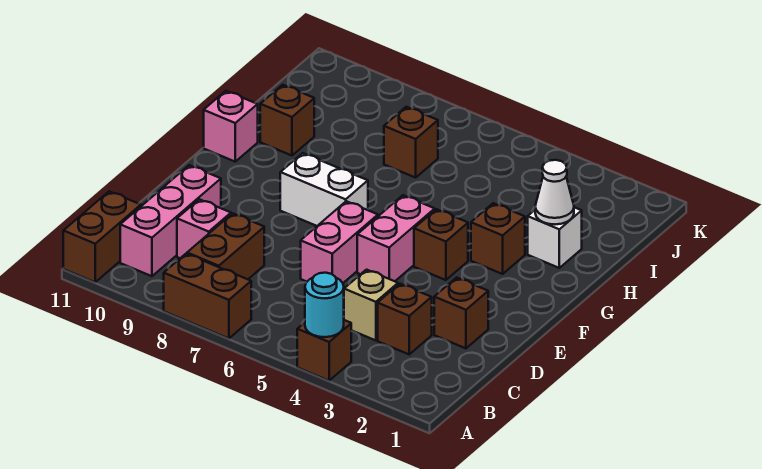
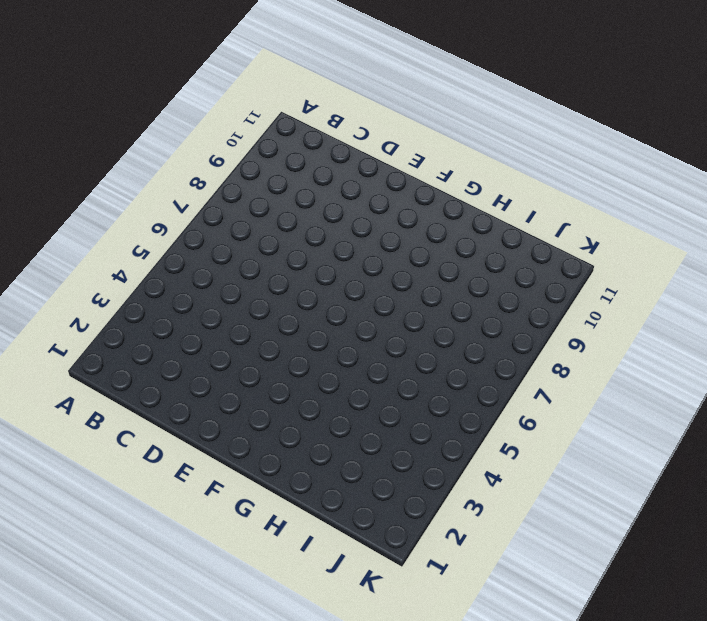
none -> brown 1x1 brick [297,320,351,381]
none -> brown 1x2 brick [164,254,251,339]
none -> brown 1x2 brick [63,191,141,282]

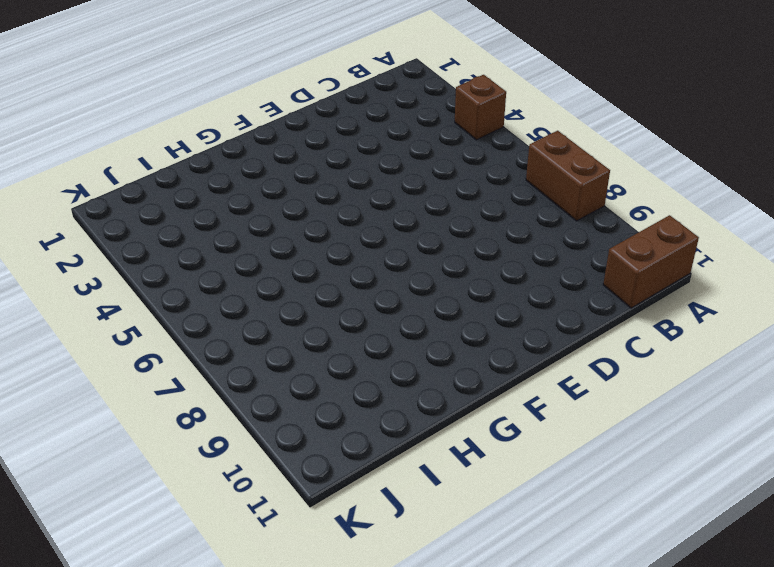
none -> brown 1x2 brick [187,213,264,279]
none -> pink 1x3 brick [120,165,221,276]
none -> brown 1x1 brick [378,284,432,354]

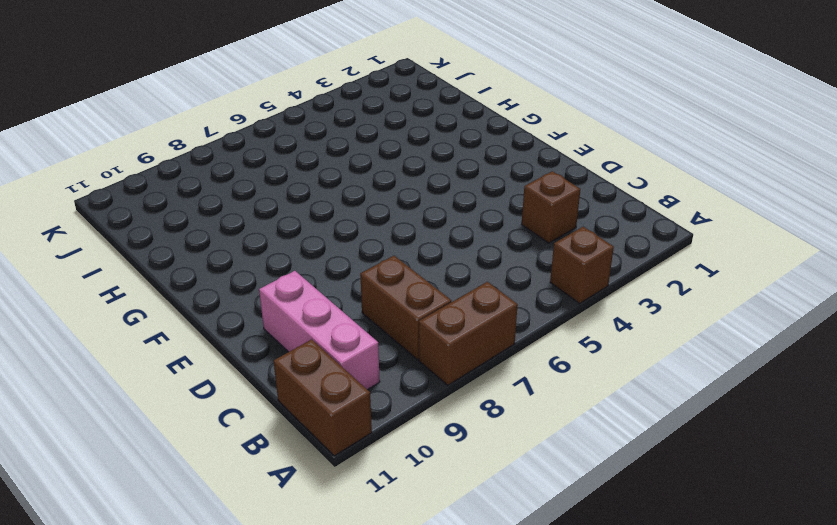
none -> tan 1x1 brick [344,270,398,340]
none -> pink 1x1 brick [177,199,231,258]
none -> brown 1x1 brick [434,278,488,348]

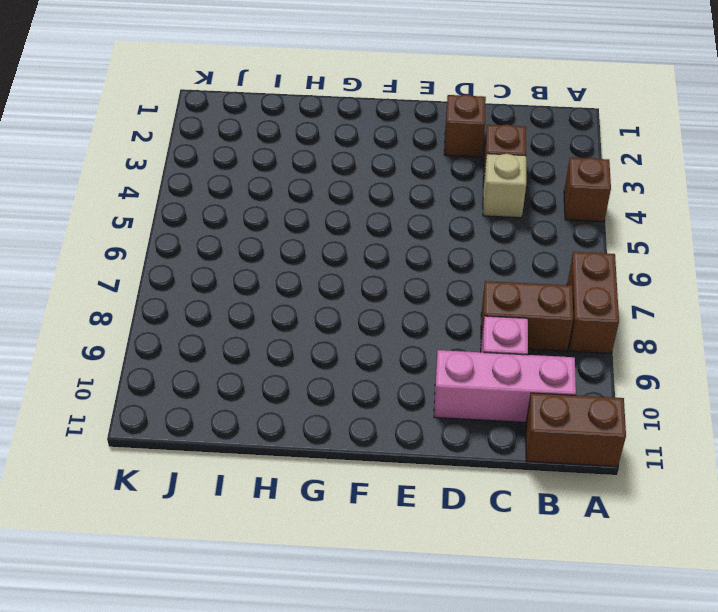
none -> pink 1x2 brick [301,201,378,283]
none -> pink 1x2 brick [357,195,435,281]
none -> brown 1x1 brick [414,209,468,280]

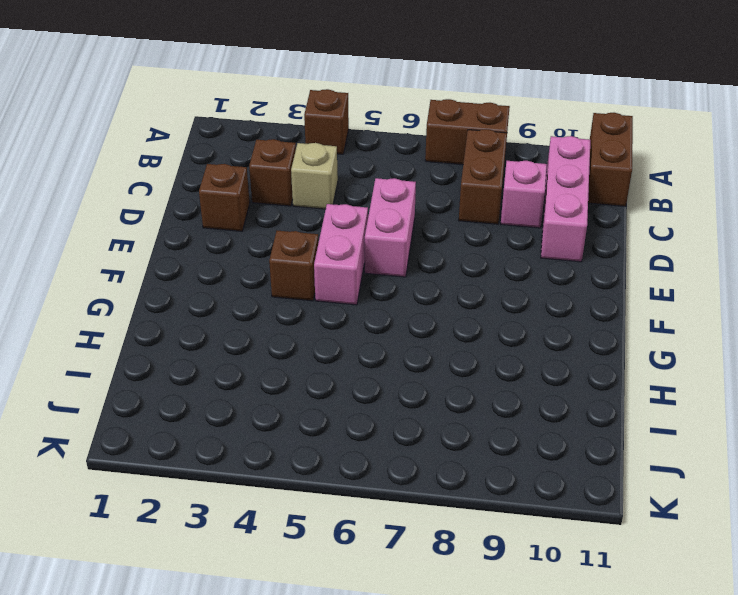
none -> white 1x2 brick [280,153,368,226]
none -> brown 1x1 brick [471,203,525,274]
none -> pink 1x1 brick [204,91,258,162]

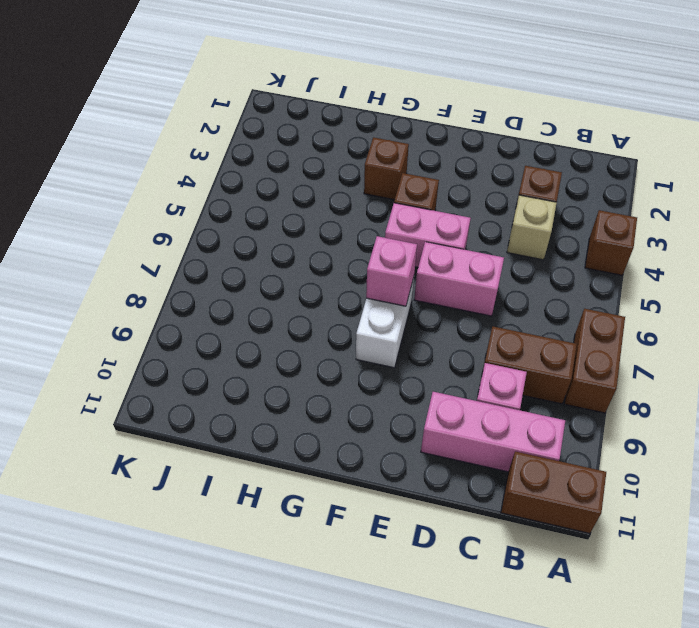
pink 1x1 brick [366,236,417,306] -> pink 1x1 brick moved to [204,91,258,162]
none -> brown 1x1 brick [434,278,488,348]
none -> white 1x1 brick [528,207,582,268]
none -> brown 1x1 brick [260,85,314,156]

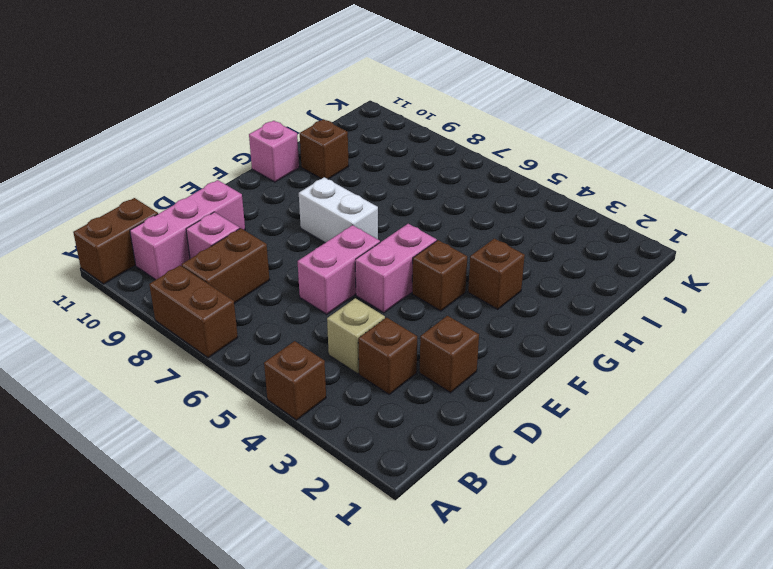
none -> white 1x1 brick [528,207,582,268]
none -> brown 1x1 brick [384,107,438,178]
none -> cyan 1x1 round brick [305,273,344,337]

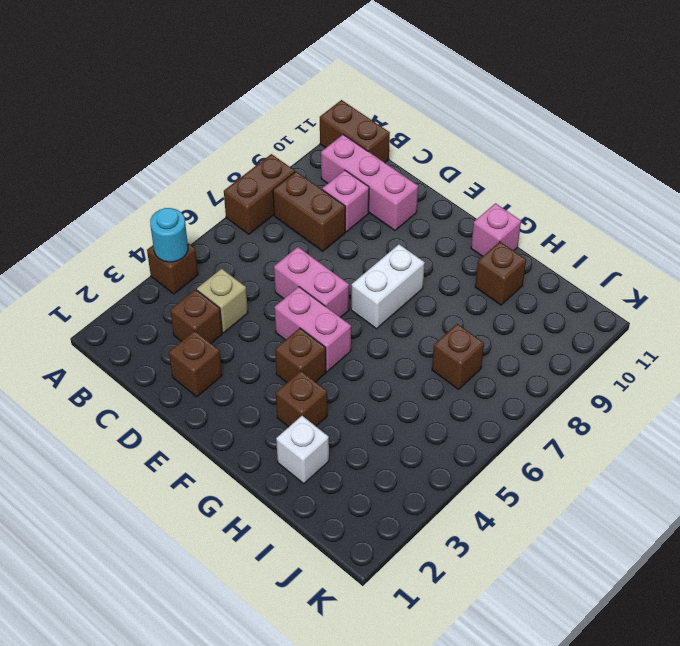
none -> white 1x1 cone [535,160,574,224]

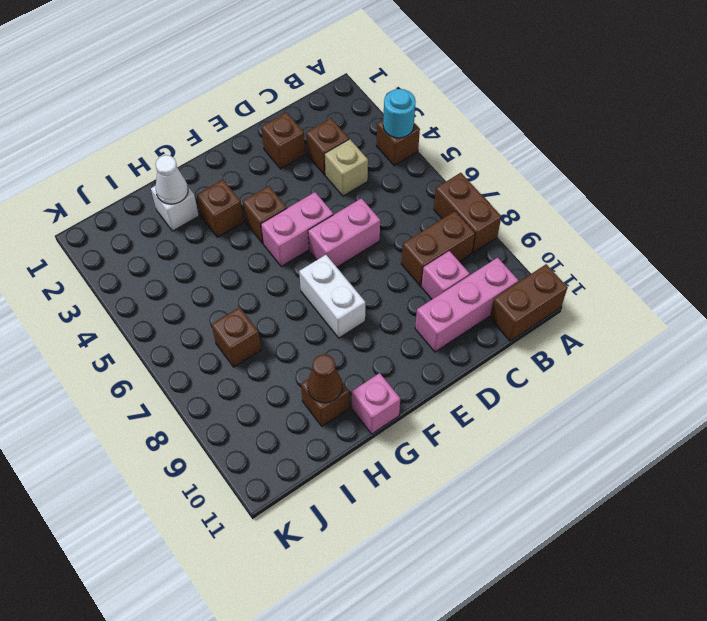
brown 1x1 cone [307,354,342,403] -> none

